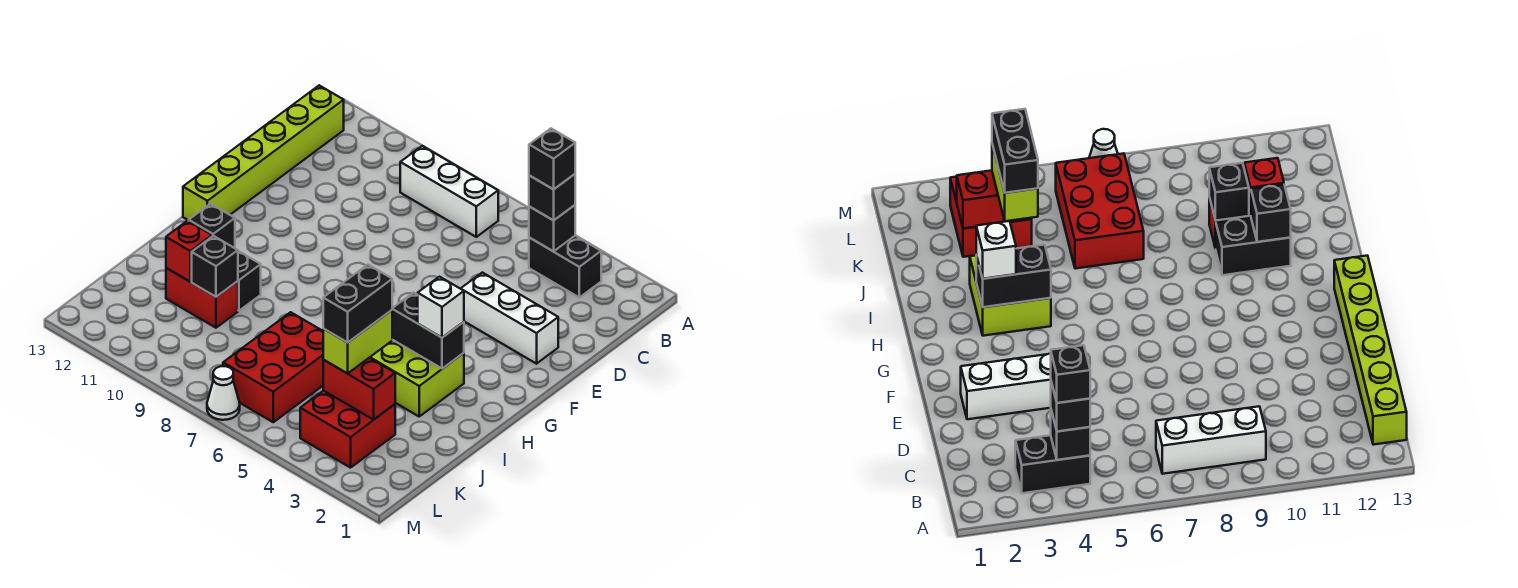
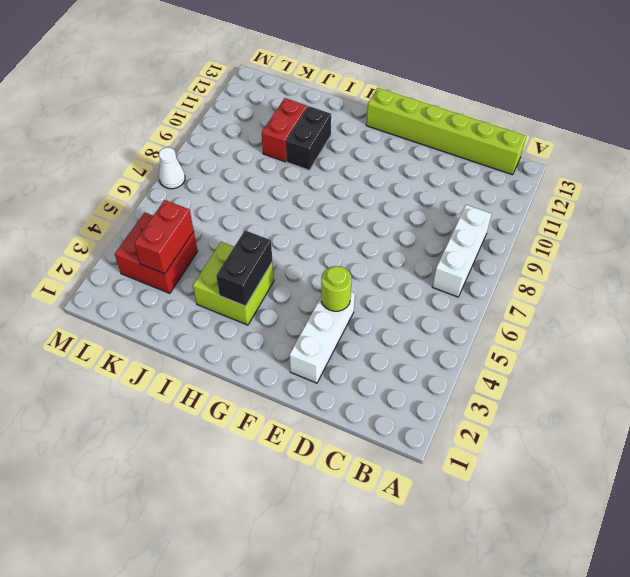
lime 1x1 round brick [321,266,352,311] -> none
none -> black 1x2 brick [529,236,601,297]
none -> red 2x3 brick [223,312,323,422]
none -> black 1x1 brick [529,205,575,251]

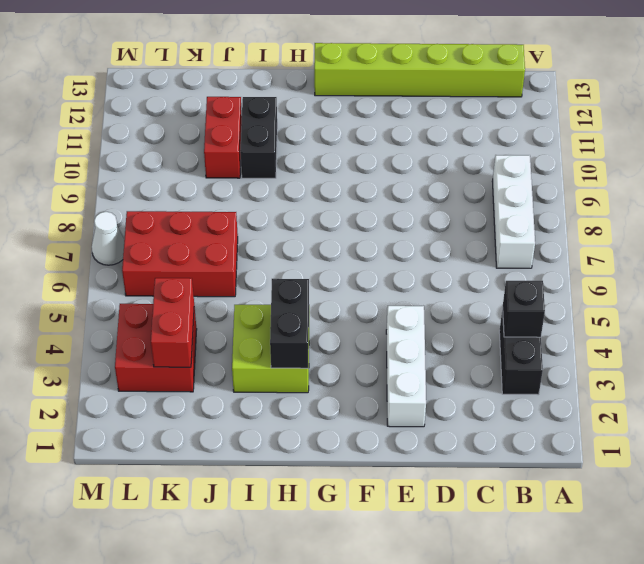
none -> black 1x1 brick [189,204,235,248]
none -> black 1x1 brick [192,236,238,297]
none -> red 1x1 brick [166,221,212,282]

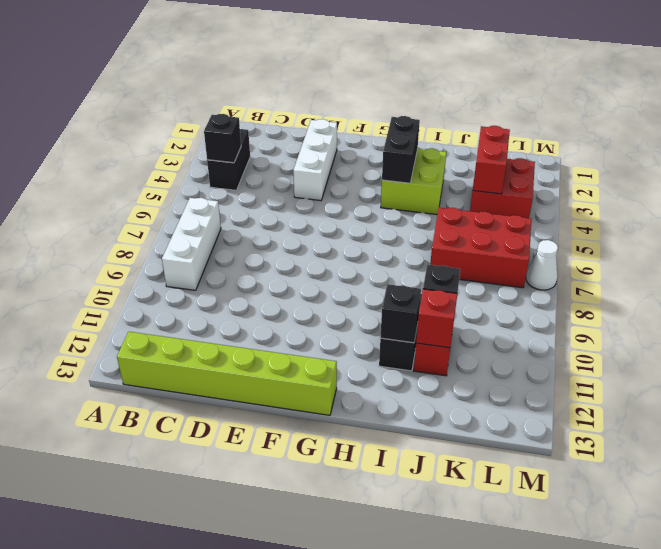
none -> black 1x1 brick [529,174,575,220]
none -> white 1x1 brick [418,277,464,338]
none -> lime 1x2 brick [323,310,392,374]

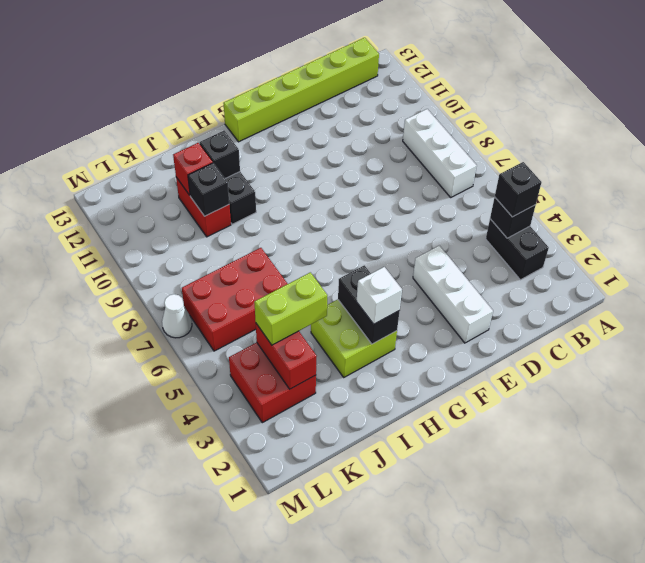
none -> black 1x1 brick [529,129,575,189]
none -> black 1x2 brick [323,265,392,343]

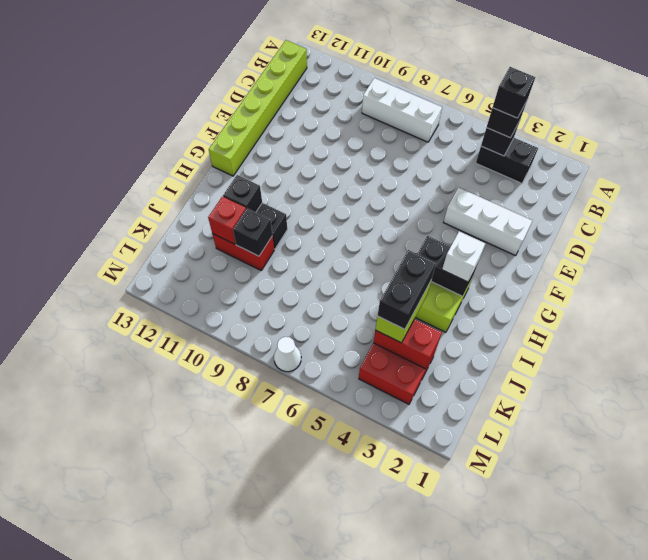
none -> red 2x3 brick [223,312,323,422]

